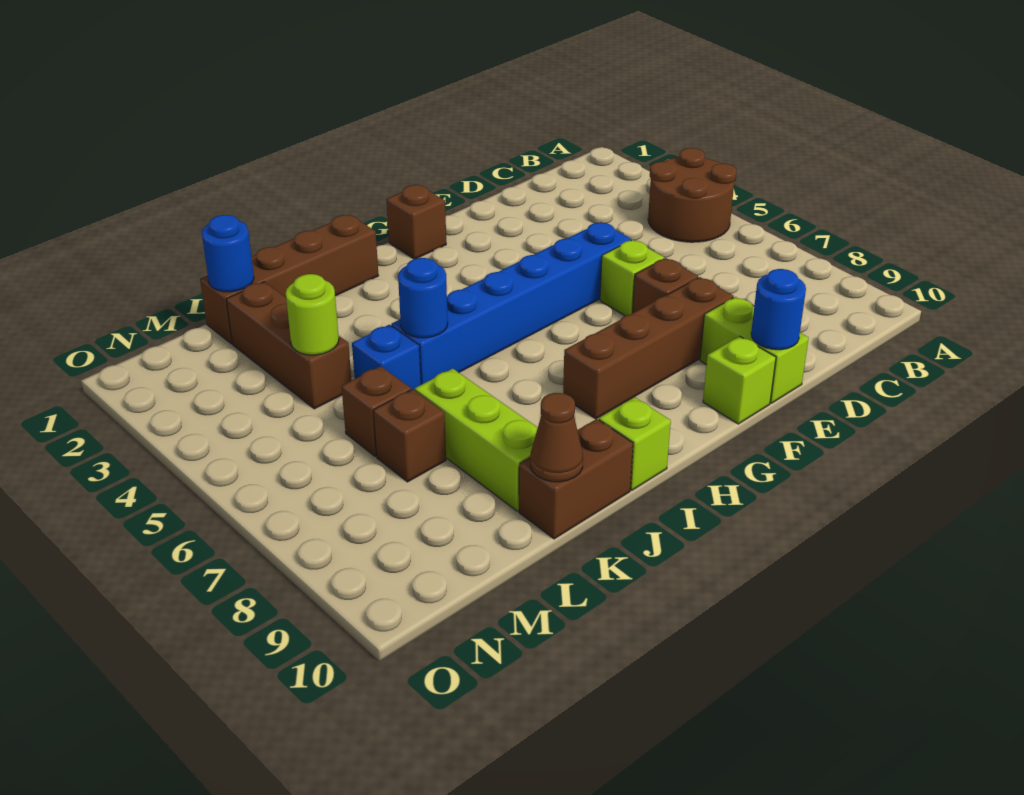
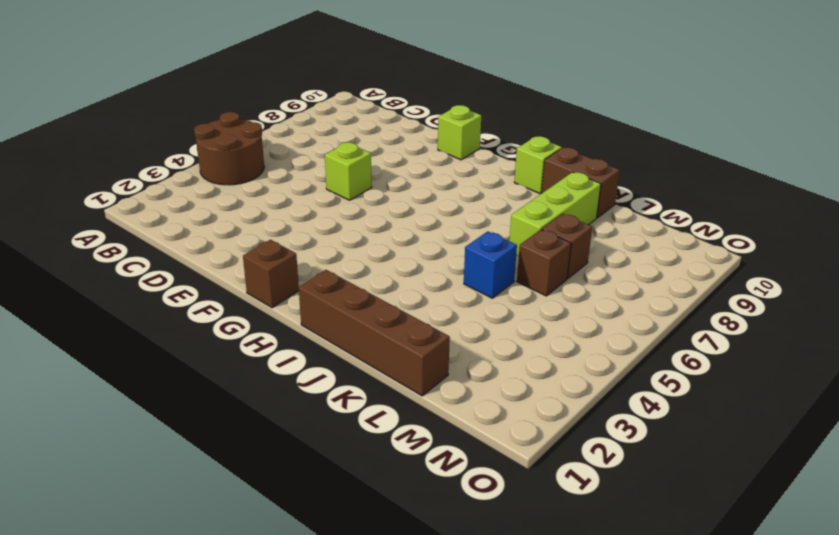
none -> blue 1x6 brick [391,222,631,385]
none -> brown 1x1 brick [633,258,698,313]
none -> brown 1x4 brick [563,277,734,419]

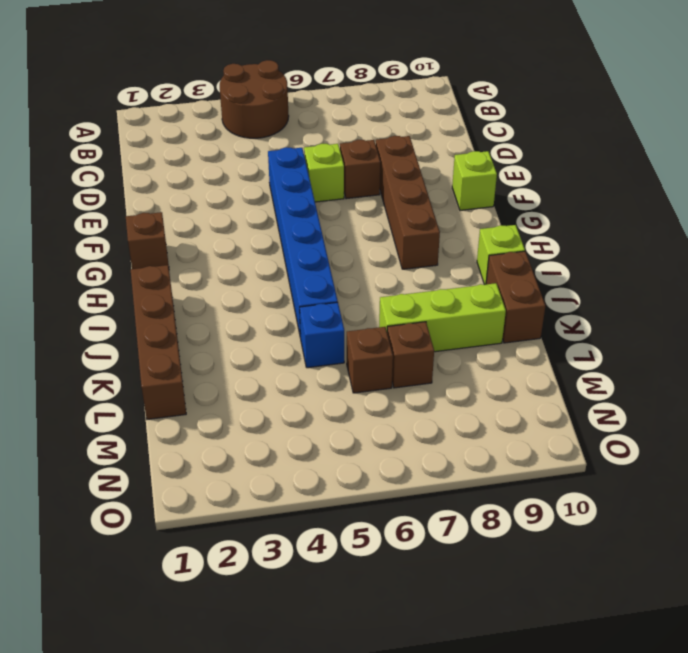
none -> lime 1x2 brick [700,297,809,403]
none -> brown 1x3 brick [226,282,351,409]
none -> blue 1x1 round brick [751,269,806,350]

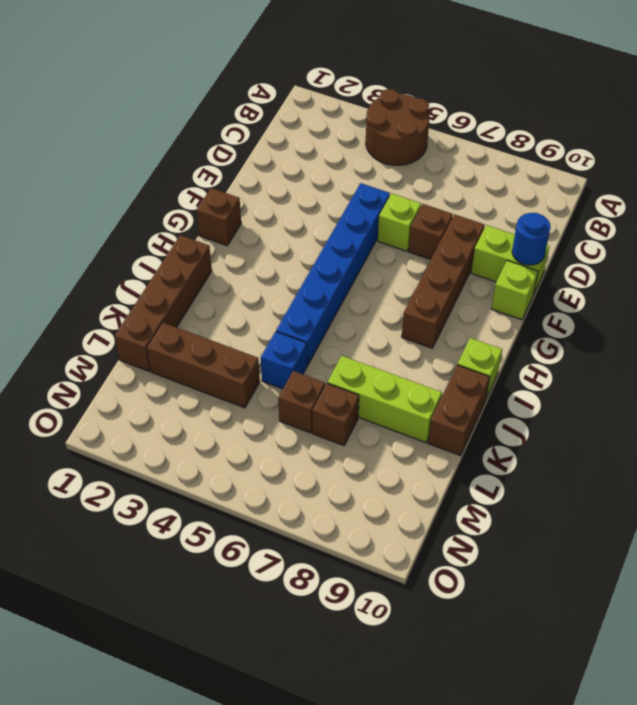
none -> blue 1x1 round brick [398,258,448,338]
none -> brown 1x1 cone [530,393,583,482]
none -> blue 1x1 round brick [202,215,254,292]

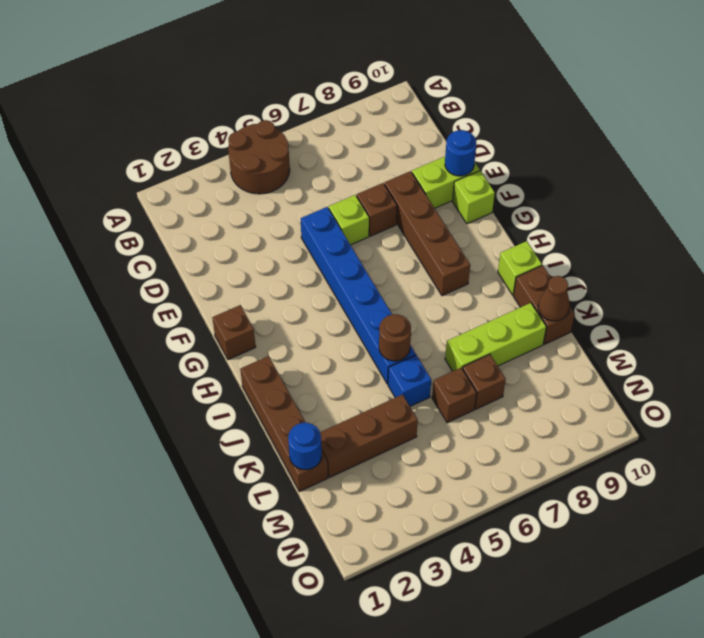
brown 1x1 round brick [379,314,411,361] -> blue 1x1 round brick [398,258,448,338]
none -> lime 1x1 round brick [286,274,339,355]

